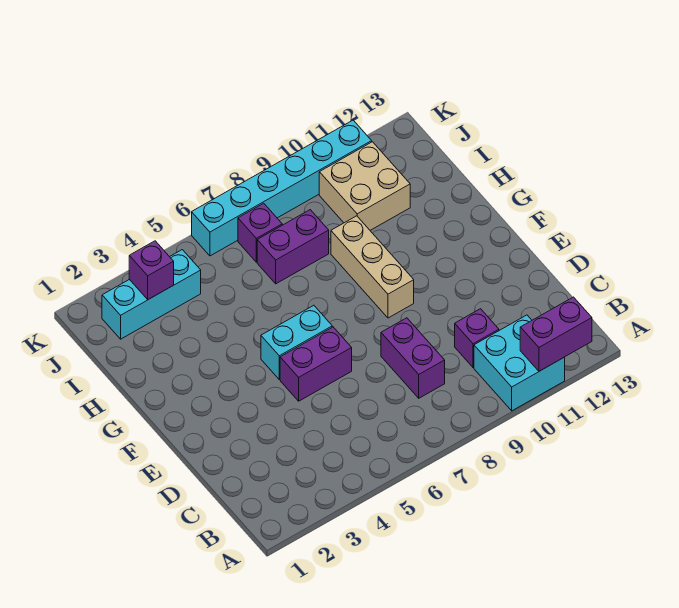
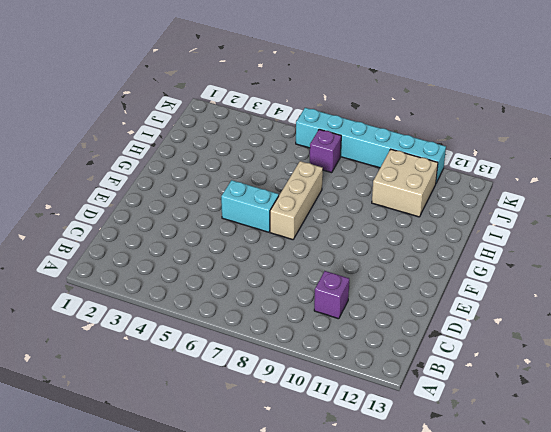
tan 1x3 brick [270,161,323,240] -> tan 1x3 brick moved to [331,216,414,318]
none -> cyan 2x2 brick [474,315,565,411]
none -> purple 1x2 brick [381,318,445,398]
none -> purple 1x2 brick [280,327,352,401]

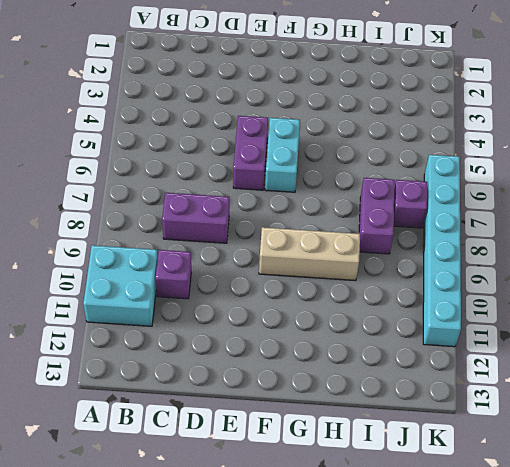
none -> tan 2x2 brick [319,142,410,230]
none -> cyan 1x3 brick [102,250,201,339]
none -> purple 1x2 brick [520,297,592,371]

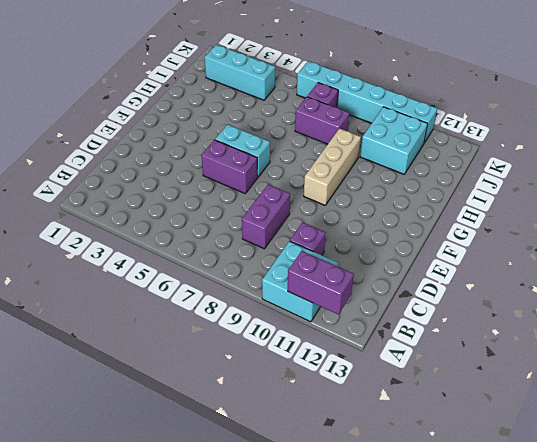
cyan 2x2 brick [360,107,428,174] -> tan 2x2 brick [319,142,410,230]
none -> purple 1x1 brick [129,241,174,299]

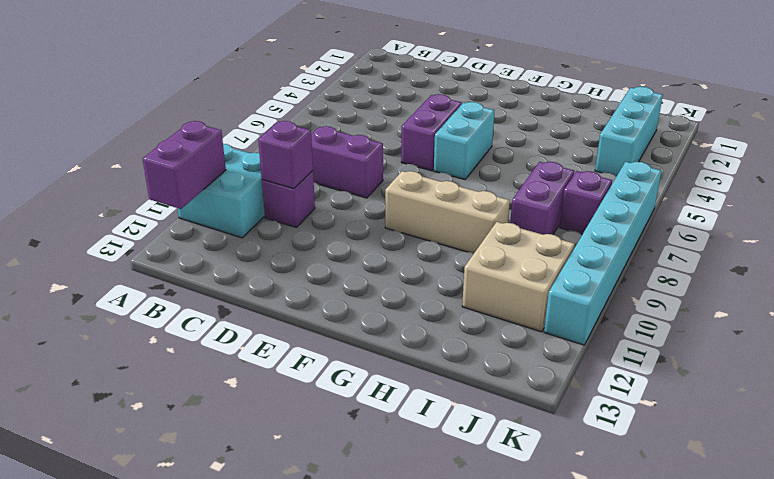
purple 1x1 brick [258,121,313,189] -> purple 1x1 brick moved to [129,241,174,299]

